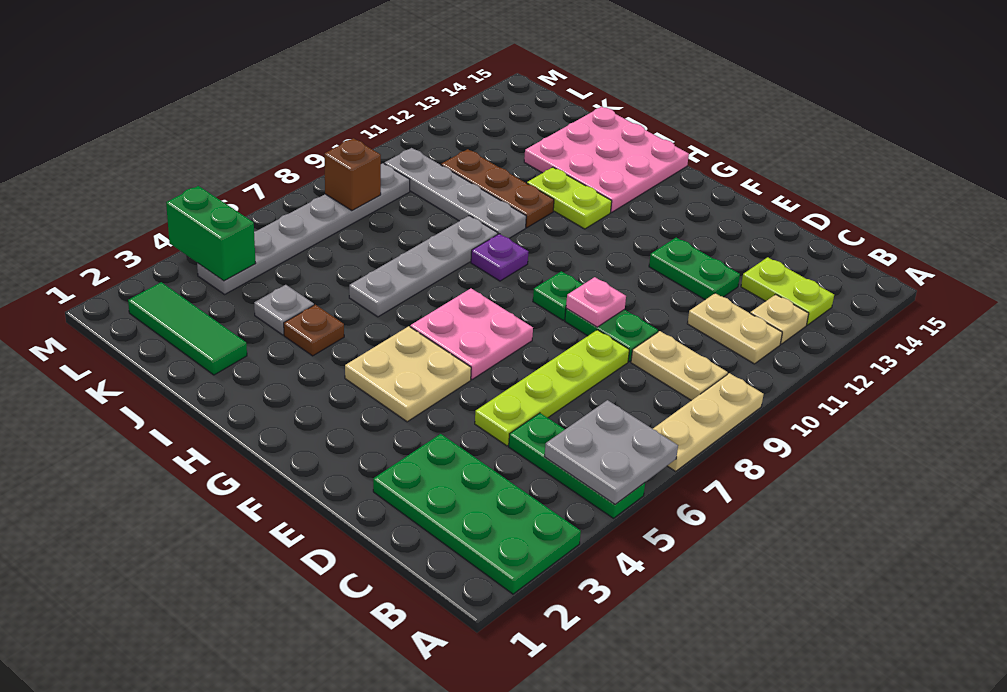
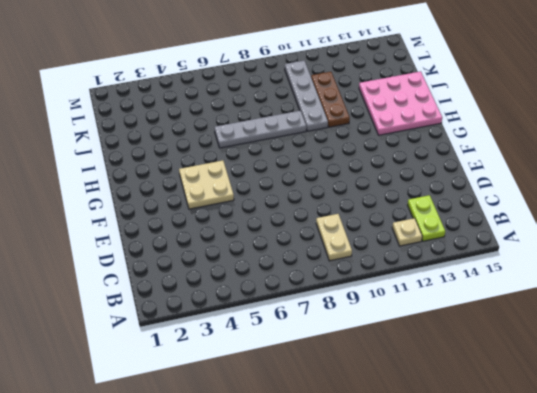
none -> green 2x4 plate [373,434,581,594]
none -> green 1x3 plate [509,413,645,518]
none -> tan 1x3 plate [653,373,764,471]

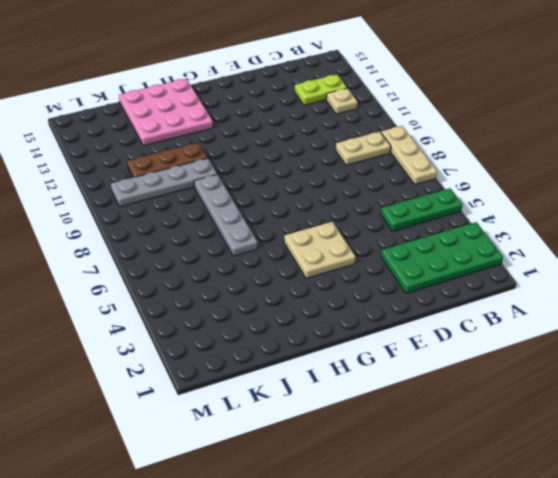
none -> tan 1x2 plate [687,293,782,364]
none -> lime 1x4 plate [475,330,629,446]
none -> green 1x2 plate [565,308,658,361]

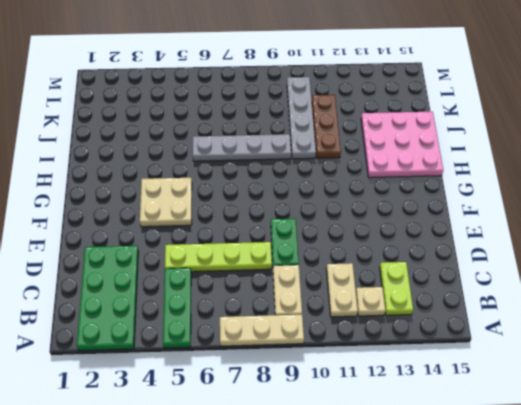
none -> green 1x2 plate [649,238,740,300]
none -> pink 2x2 plate [410,289,533,379]
none -> green 1x1 plate [533,271,583,320]

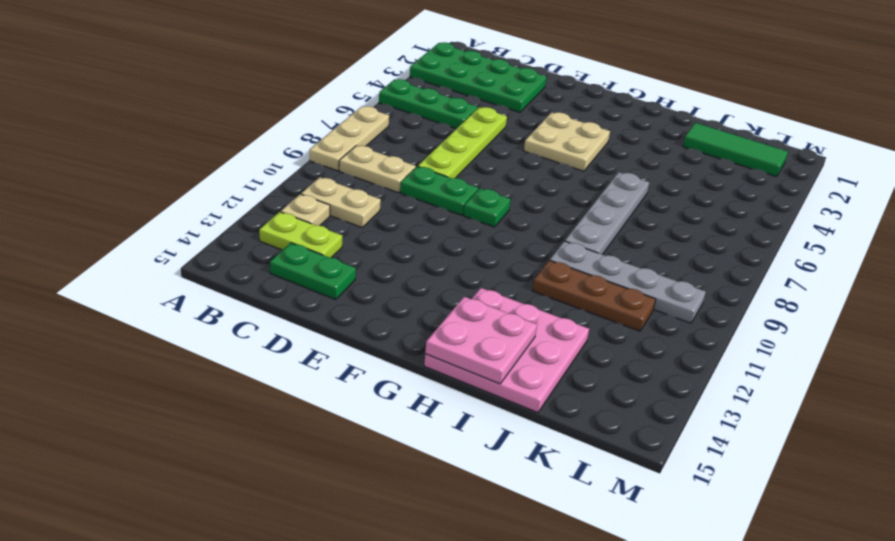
green 1x2 plate [270,243,356,299] -> green 1x2 plate moved to [649,238,740,300]
pink 2x2 plate [425,297,537,384] -> pink 2x2 plate moved to [410,289,533,379]
none -> purple 1x1 plate [471,234,528,281]
none -> lime 1x2 plate [527,167,612,229]
none -> brown 1x1 plate [284,305,344,356]

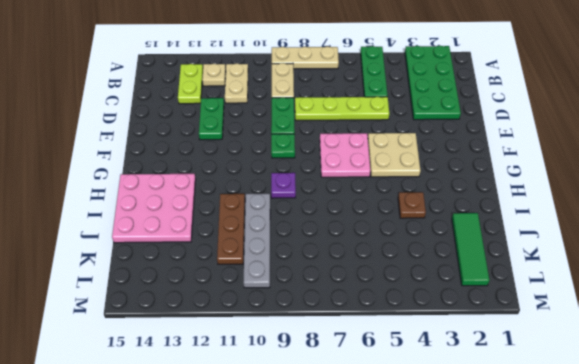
none -> lime 1x2 plate [527,167,612,229]
none -> grey 1x4 plate [349,216,498,317]
none -> grey 1x1 plate [254,285,314,335]

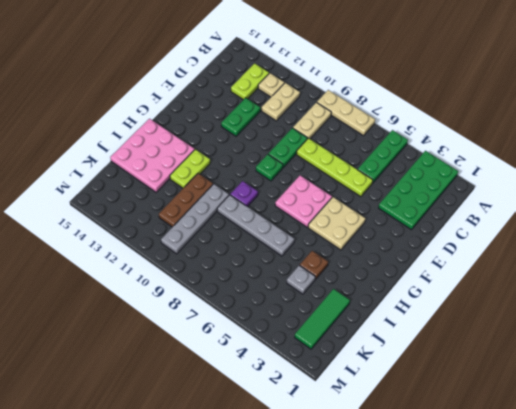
none -> grey 1x6 plate [197,163,410,294]
none -> grey 2x2 plate [544,400,678,504]
none -> pink 1x1 plate [566,277,626,327]

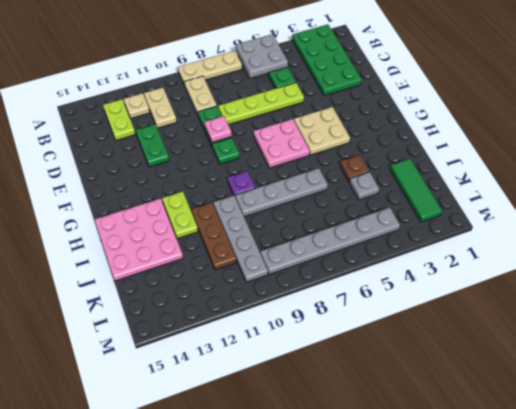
none -> green 1x2 brick [166,186,256,281]
none -> brown 1x1 brick [324,138,381,211]

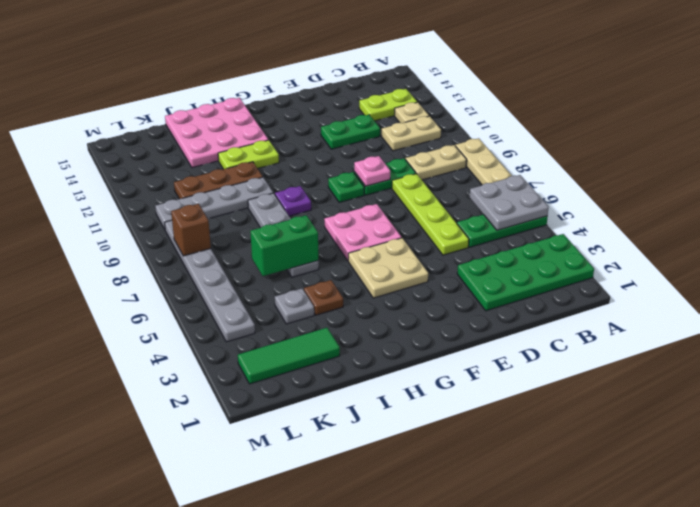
green 1x2 brick [250,215,318,276] -> green 1x2 brick moved to [166,186,256,281]

